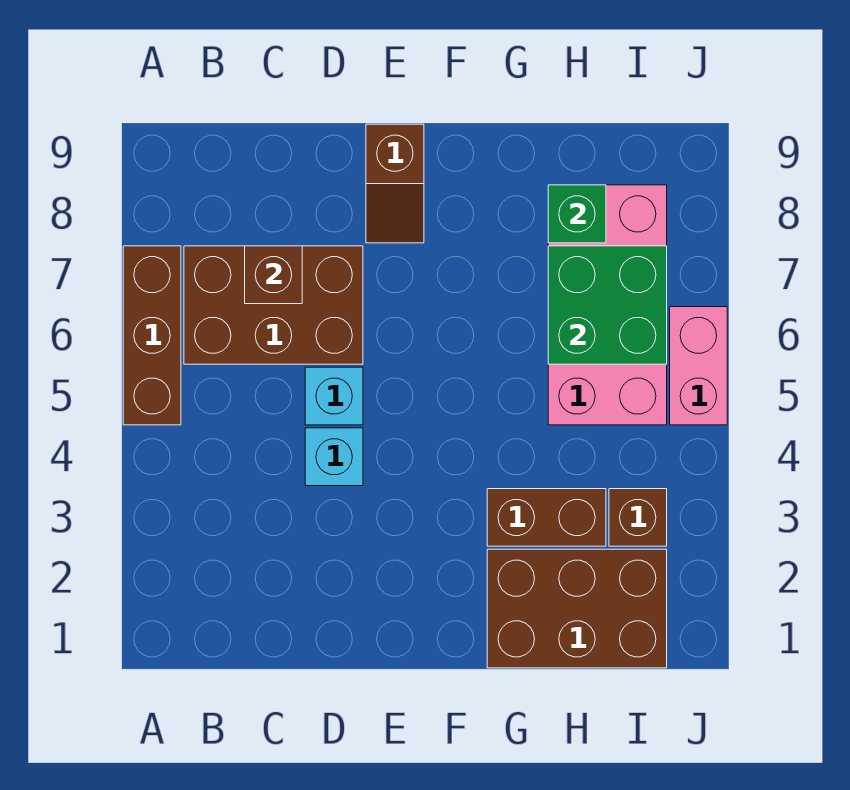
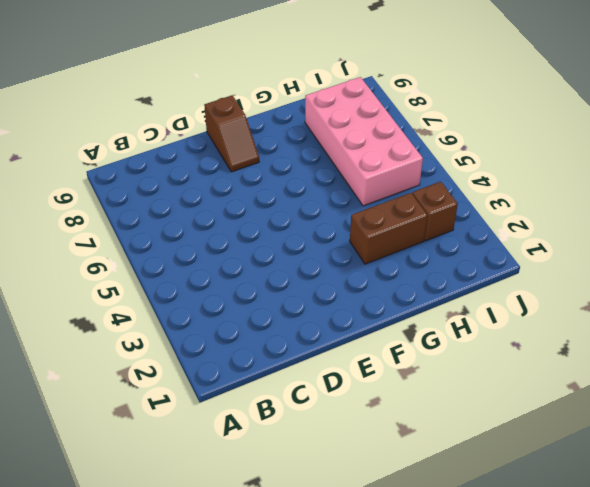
none -> brown 1x3 brick [123,246,181,425]
none -> brown 2x3 brick [184,246,363,364]
none -> cyan 1x1 brick [305,428,363,486]

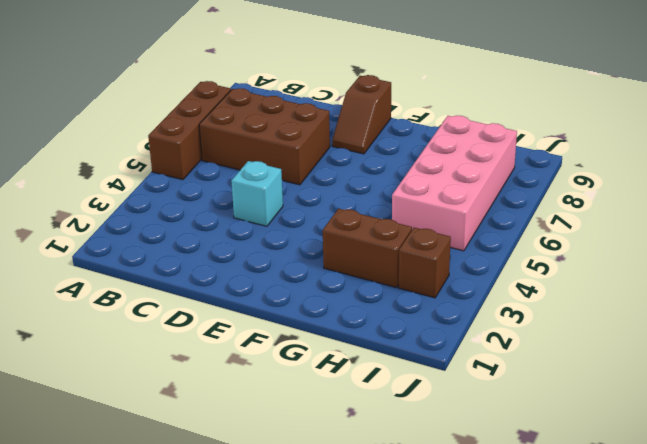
none -> cyan 1x1 brick [305,367,363,425]
none -> brown 2x3 brick [487,549,667,668]
none -> pink 1x2 brick [670,307,727,425]

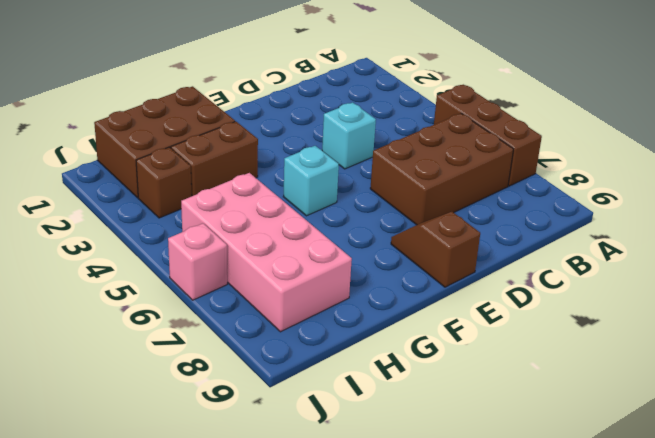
cyan 1x1 brick [283,146,339,216] -> cyan 1x1 brick moved to [305,367,363,425]
pink 1x1 brick [168,223,227,300] -> pink 1x2 brick [670,307,727,425]
none -> brown 1x1 brick [245,246,302,304]
none -> green 2x2 brick [548,246,667,364]
none -> green 1x1 brick [548,185,606,243]

